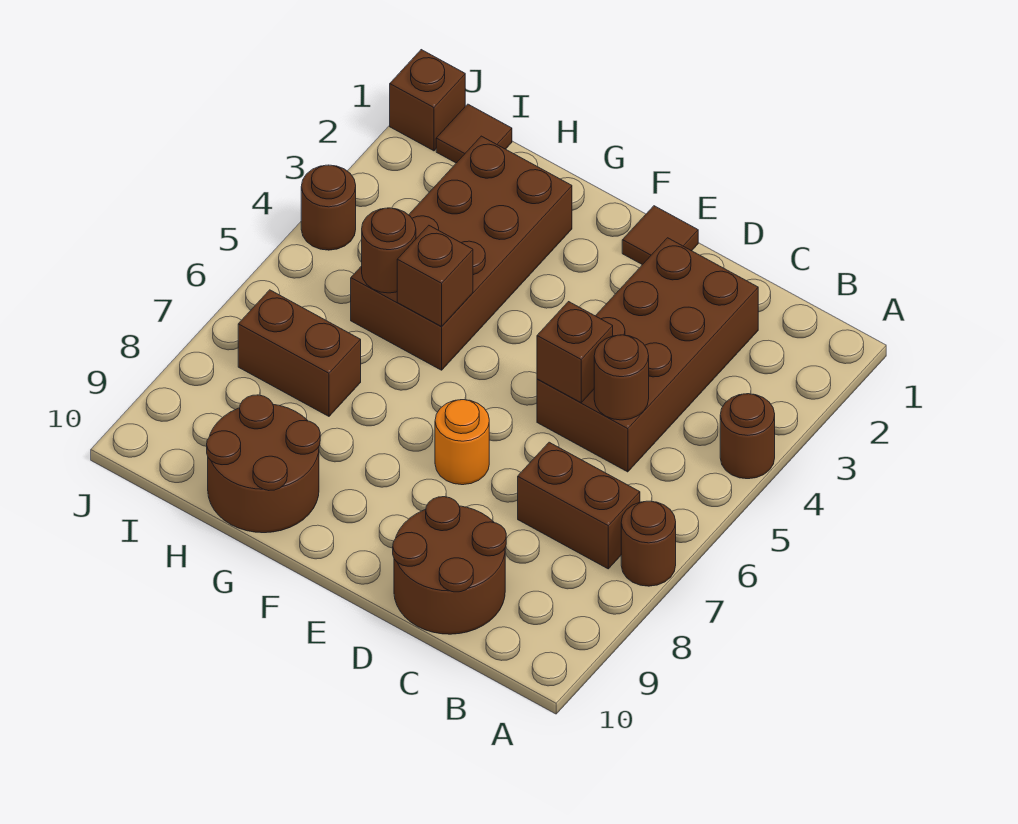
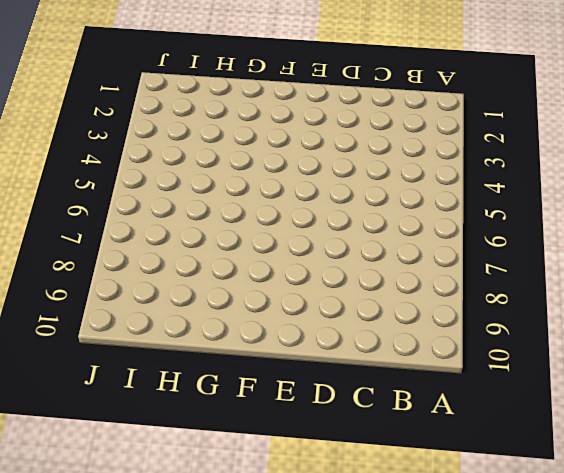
none -> brown 1x1 round brick [720,394,775,479]
none -> brown 1x1 round brick [621,501,676,586]
none -> brown 1x2 brick [518,442,640,569]

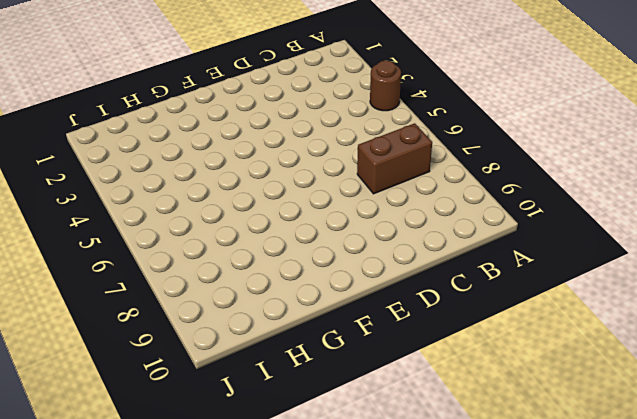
none -> brown 1x1 round brick [621,501,676,586]
none -> brown 2x4 brick [537,238,758,472]
none -> brown 2x2 round brick [393,497,506,634]

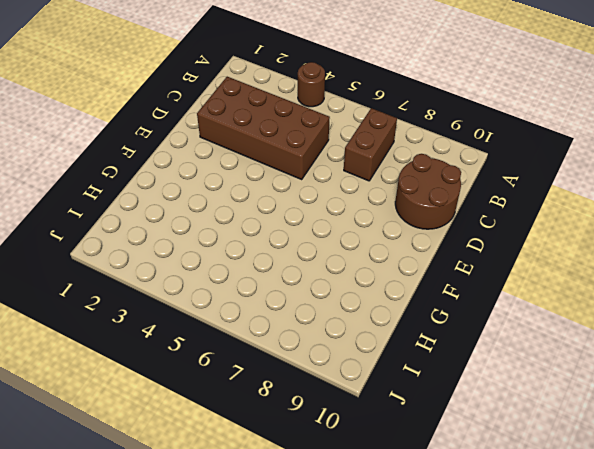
none -> brown 1x1 round brick [621,501,676,586]
none -> brown 1x1 tile [622,206,698,265]
none -> orange 1x1 round brick [435,400,489,485]

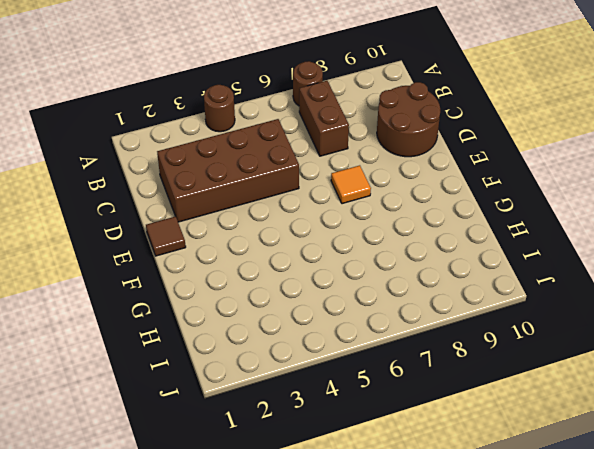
orange 1x1 tile [331,165,371,204] -> orange 1x1 round brick [435,400,489,485]
none -> brown 2x4 brick [351,136,572,370]
none -> brown 2x2 round brick [207,395,320,533]
none -> brown 1x2 brick [238,290,361,416]

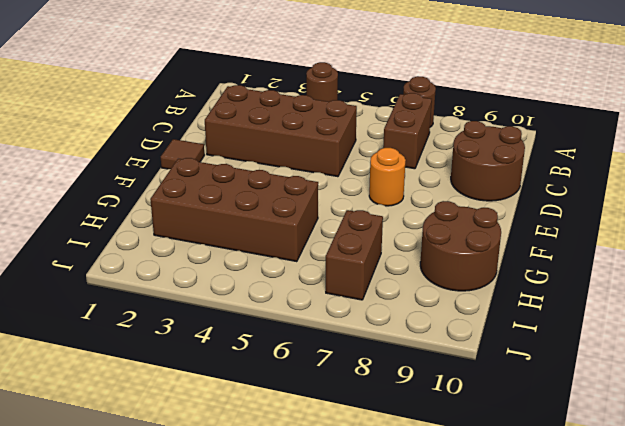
none -> brown 1x1 tile [436,104,512,163]
none -> brown 1x1 brick [390,50,465,151]
none -> brown 1x1 round brick [301,165,356,250]

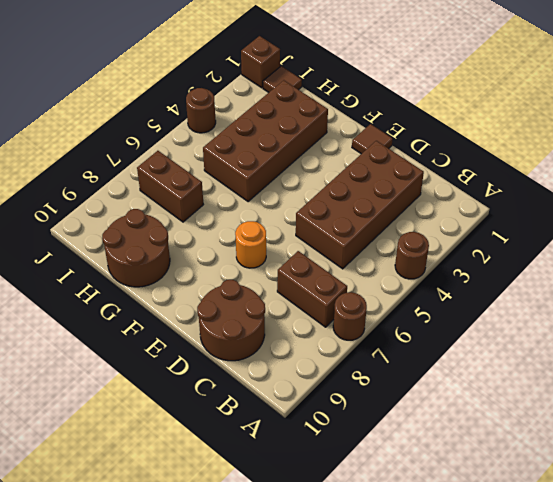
none -> brown 1x1 round brick [594,335,649,420]
none -> brown 1x1 brick [537,302,613,403]
none -> brown 1x1 brick [397,226,473,326]

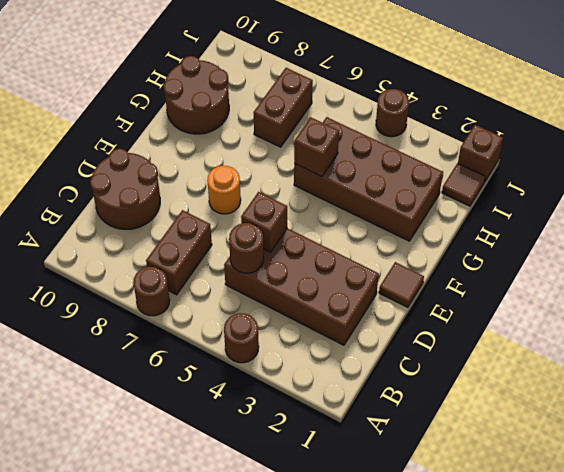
none -> brown 1x1 round brick [362,208,416,293]

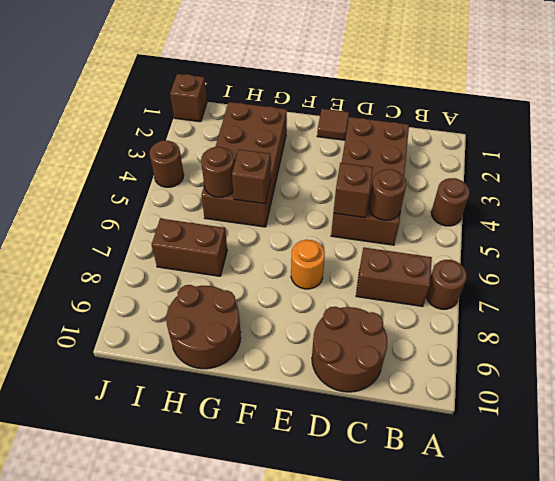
none -> brown 1x1 tile [436,104,512,163]

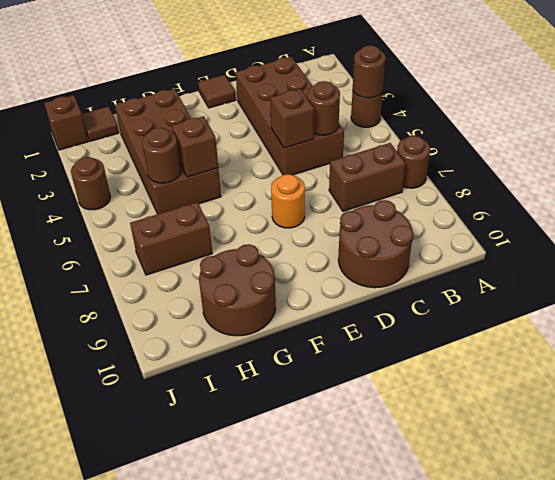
brown 1x1 round brick [353,45,386,98] -> none

